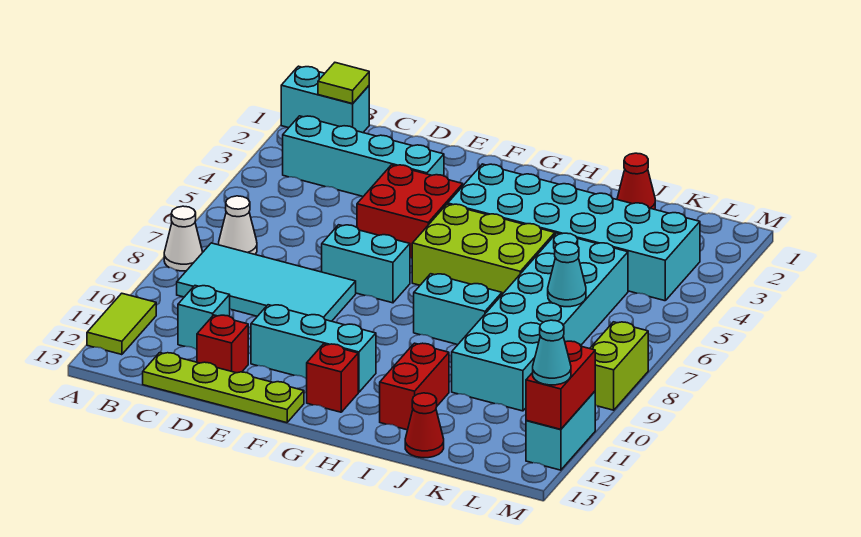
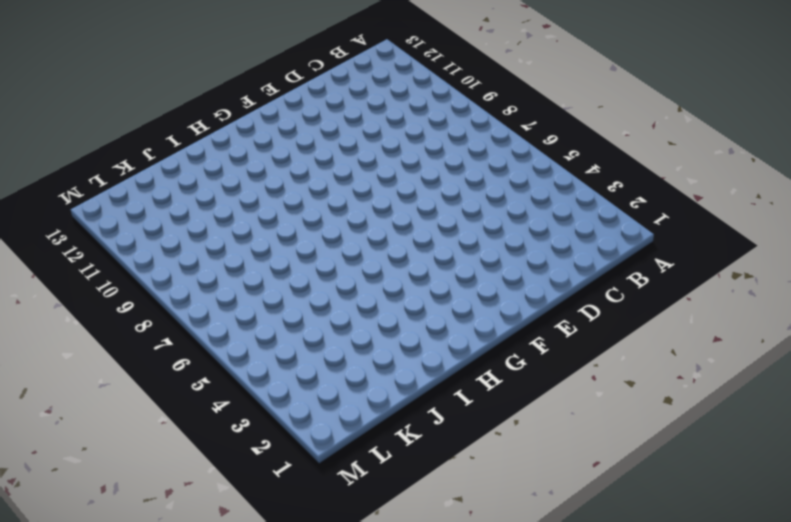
none -> cyan 1x2 brick [281,66,369,133]
none -> white 1x1 cone [164,206,203,271]
none -> lime 1x2 tile [87,293,156,355]

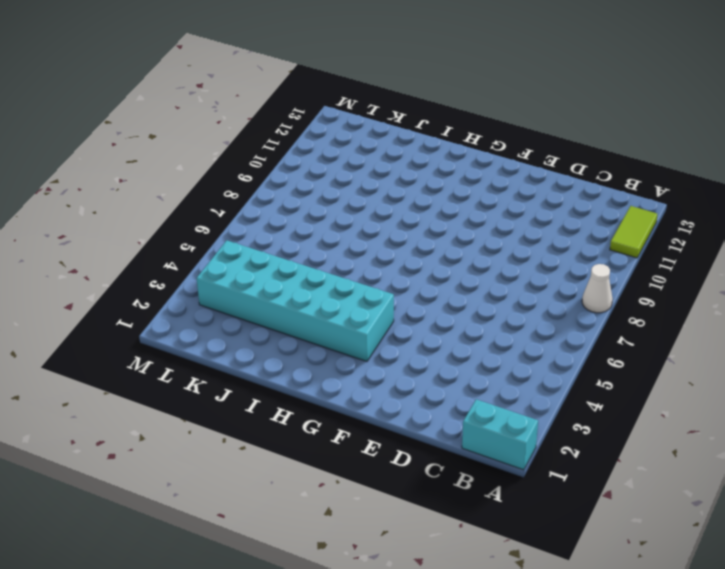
none -> cyan 1x4 brick [283,116,444,196]
none -> white 1x1 cone [219,196,257,254]
none -> cyan 2x4 tile [177,243,356,321]

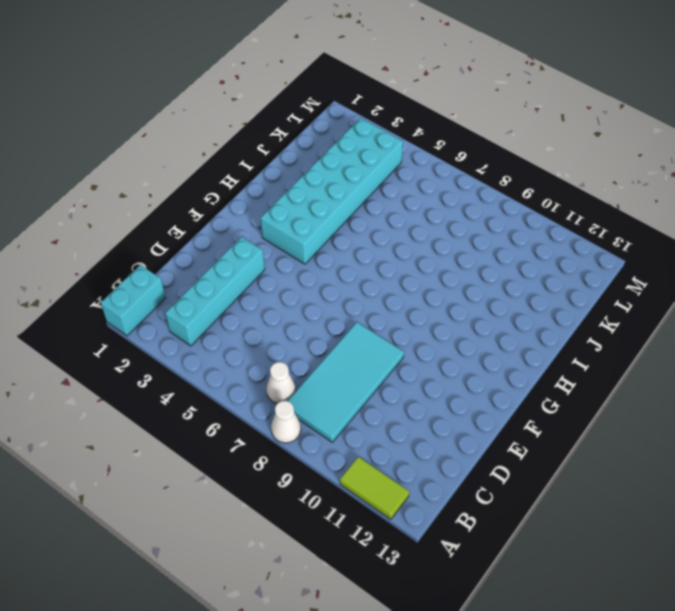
none -> cyan 1x1 brick [178,286,230,350]
none -> lime 1x4 plate [143,353,304,423]
none -> red 1x1 brick [197,315,248,373]

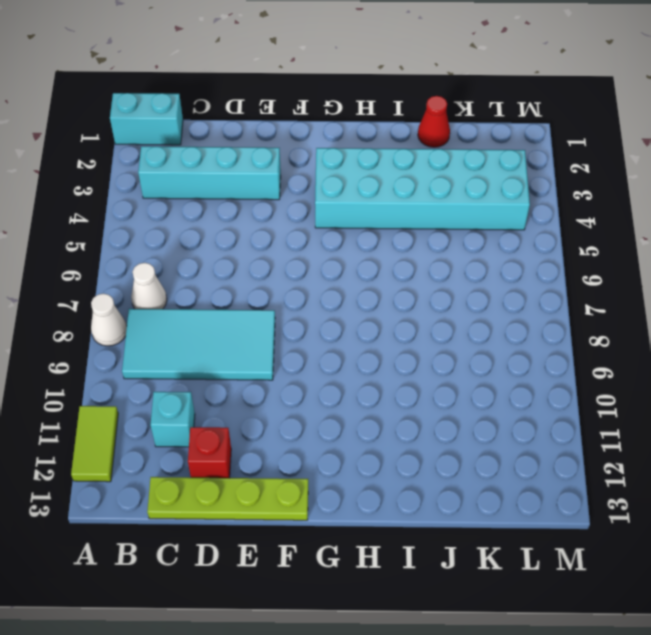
none -> red 2x2 brick [357,165,463,258]
none -> cyan 1x2 brick [322,225,410,303]
none -> cyan 1x3 brick [251,305,376,392]

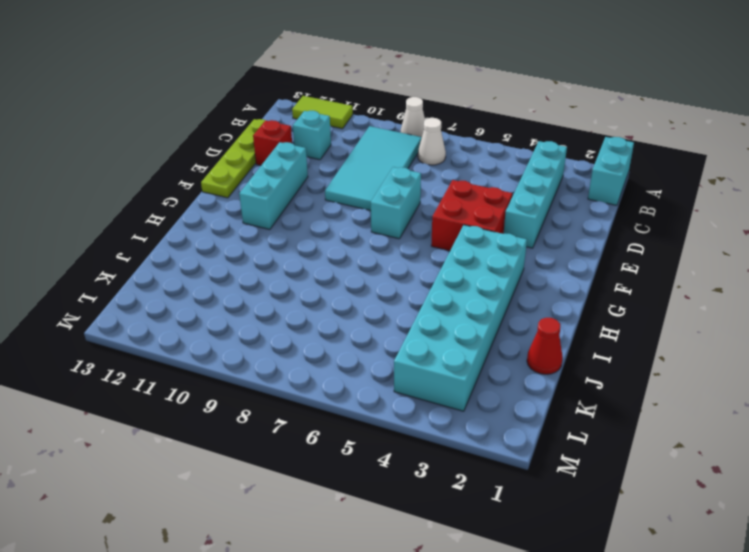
none -> lime 2x3 brick [412,204,555,294]
none -> red 1x1 brick [307,344,358,412]
none -> cyan 1x2 brick [414,274,502,344]

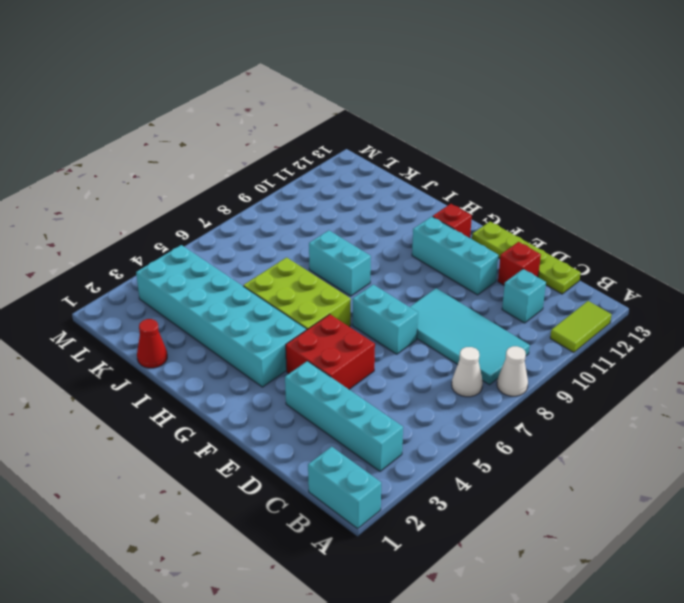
none -> red 1x2 brick [380,343,449,430]
none -> cyan 2x6 brick [452,233,628,411]
none -> red 1x1 cone [405,393,444,458]

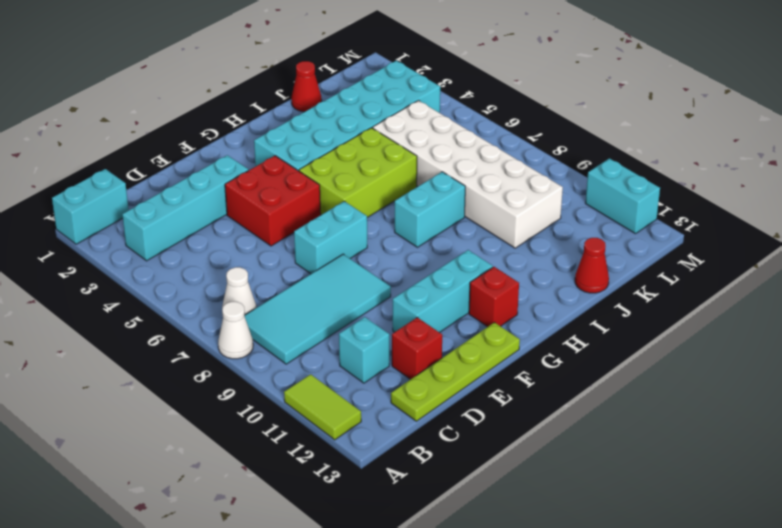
white 2x6 brick [373,101,563,248] -> cyan 2x6 brick [452,233,628,411]
none -> red 1x2 brick [380,343,449,430]
none -> lime 1x2 brick [590,322,648,410]
none -> lime 1x1 tile [318,63,369,104]

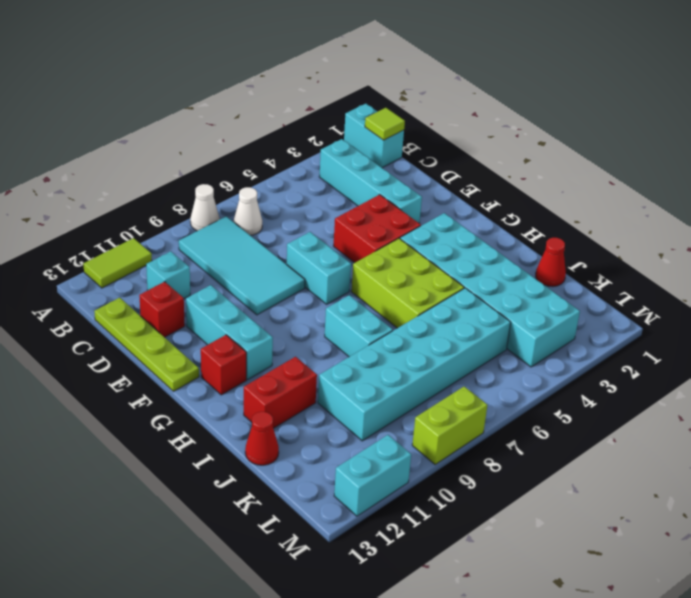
none -> cyan 1x1 cone [548,242,586,307]
none -> red 1x2 brick [526,341,595,429]
none -> cyan 1x1 cone [533,320,571,385]

